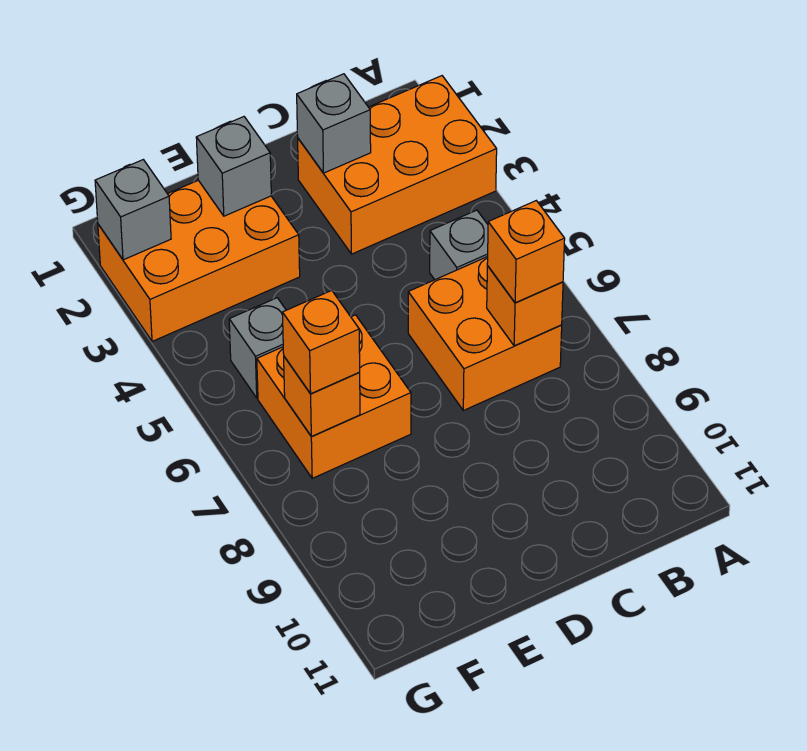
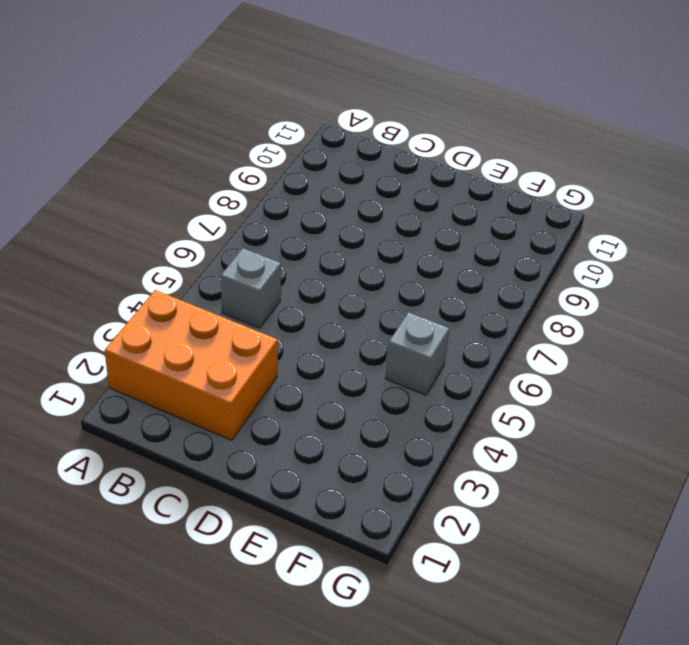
none -> orange 2x2 brick [408,257,562,410]
none -> orange 2x3 brick [98,180,300,341]
none -> orange 2x2 brick [257,315,411,478]

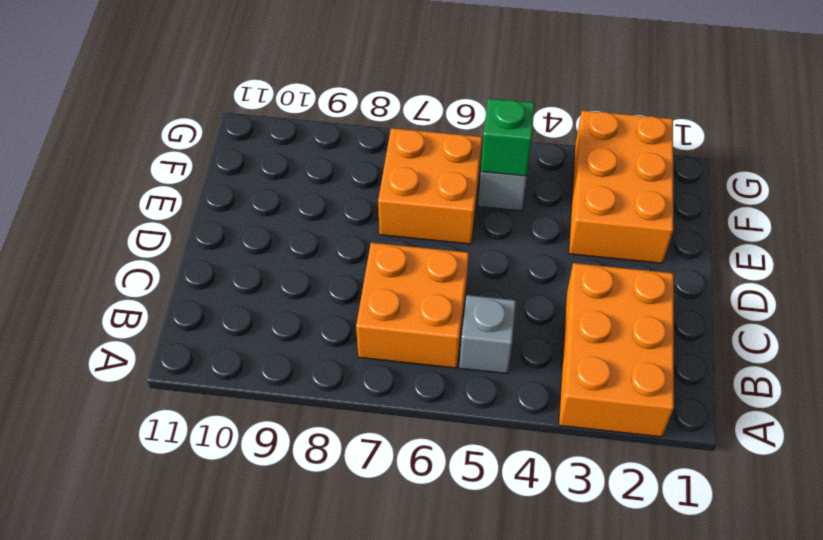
green 1x1 brick [481,98,535,176] -> none
none -> orange 1x1 brick [487,266,563,346]
none -> grey 1x1 brick [297,74,371,173]
none -> grey 1x1 brick [196,117,271,216]

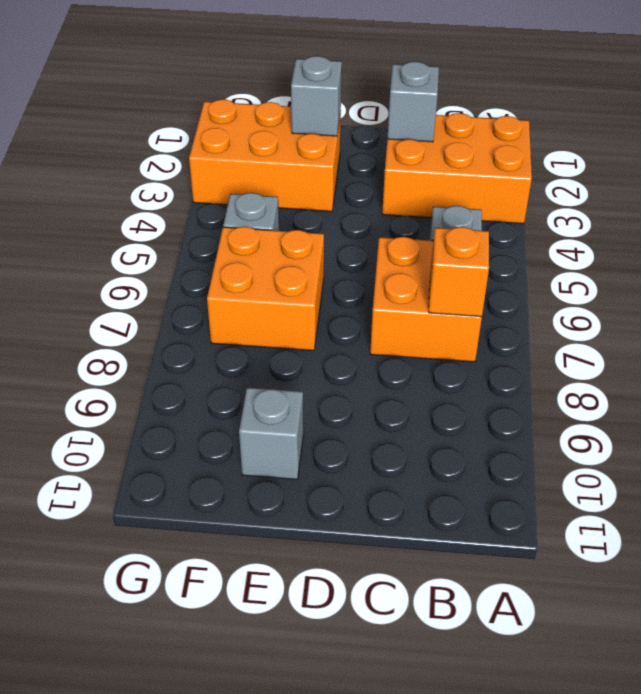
grey 1x1 brick [239,388,303,479] -> grey 1x1 brick moved to [95,160,171,260]
none -> orange 1x1 brick [284,357,360,436]
none -> orange 1x1 brick [487,201,565,303]
none -> orange 1x1 brick [282,290,360,394]

